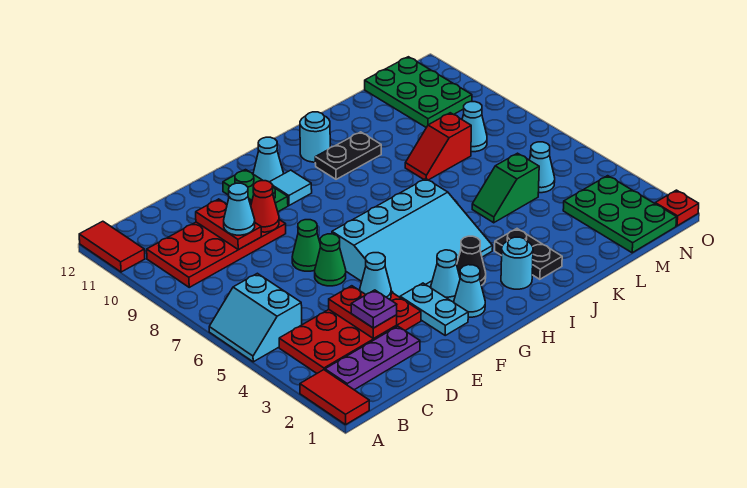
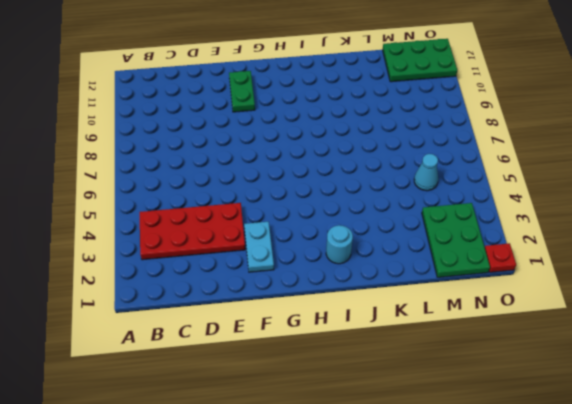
green 2x3 plate [383,39,457,82] -> green 2x3 plate turned to [365,57,472,128]
none -> red 1x2 tile [300,370,369,425]
none -> cyan 2x2 slope [209,273,302,362]
none -> red 1x2 tile [79,221,145,272]
none -> purple 1x3 plate [325,326,420,390]

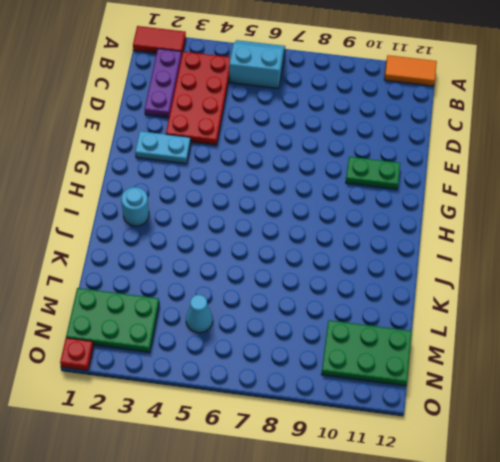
orange 1x2 tile [384,55,437,86] -> red 1x2 tile [79,221,145,272]
none -> red 2x4 plate [147,200,286,287]
none -> green 1x1 cone [315,234,346,286]
none -> green 1x1 cone [292,220,320,271]
none -> cyan 3x4 slope [332,179,493,297]

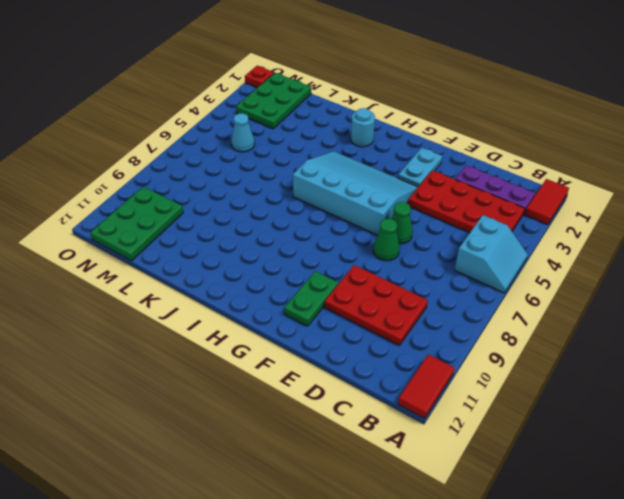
red 2x3 plate [325,265,428,346] -> red 2x4 plate [147,200,286,287]
none -> cyan 1x1 cone [454,265,485,317]
none -> cyan 1x1 cone [430,250,460,302]
none -> cyan 1x1 tile [270,170,312,205]
none -> cyan 1x1 cone [253,137,283,182]

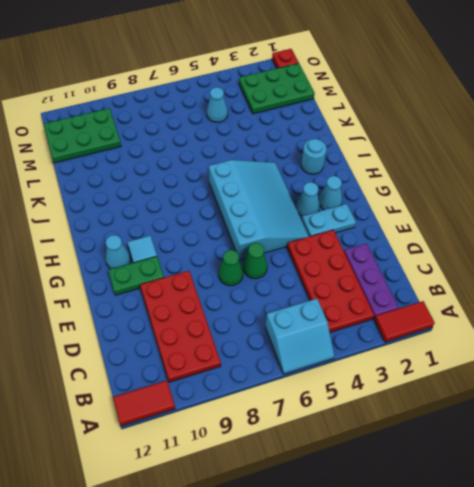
none -> black 1x1 cone [457,236,486,286]
none -> black 1x2 plate [315,132,381,179]
none -> cyan 1x1 round brick [300,112,330,162]
none -> black 1x2 plate [495,229,562,279]

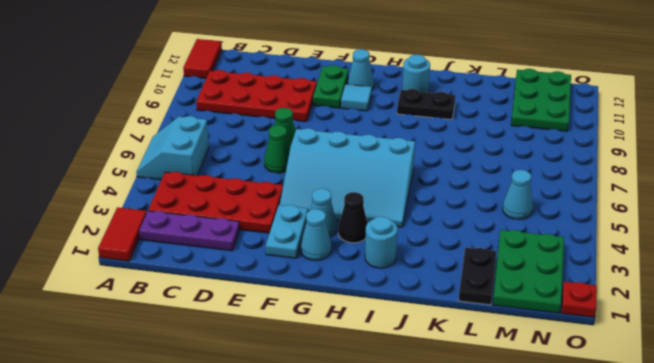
black 1x2 plate [458,248,497,305] -> black 1x2 plate moved to [495,229,562,279]
none -> green 1x2 slope [472,153,539,223]
none -> red 1x2 slope [405,113,471,180]
none -> cyan 1x1 cone [462,102,487,152]
none -> red 1x2 plate [329,286,397,339]

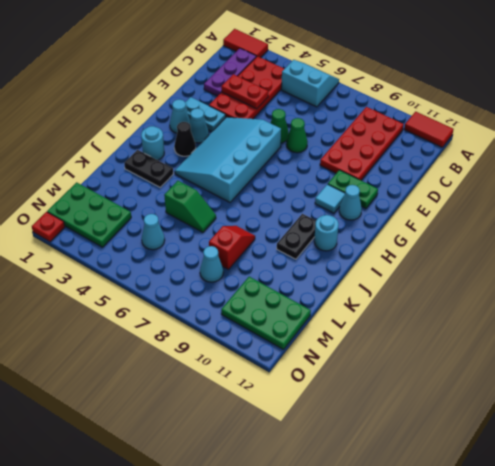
green 1x2 slope [164,181,216,232] -> green 1x2 slope turned to [472,153,539,223]
none -> red 1x2 plate [196,199,261,250]
none -> cyan 1x1 cone [360,253,391,299]
none -> red 1x1 cone [251,181,279,232]
none -> purple 1x1 plate [351,290,397,328]

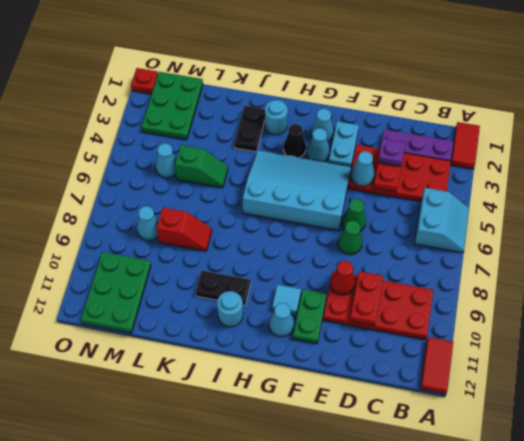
none -> cyan 1x1 cone [224,183,255,235]

